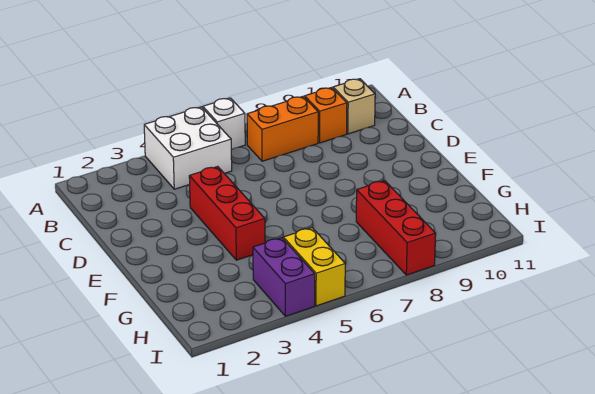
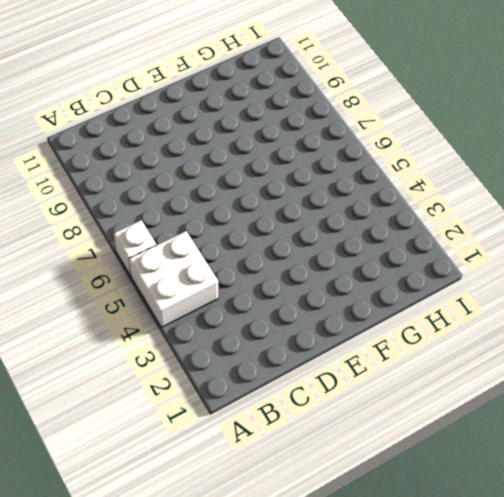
none -> orange 1x2 brick [247,96,318,161]
none -> orange 1x1 brick [305,88,347,143]

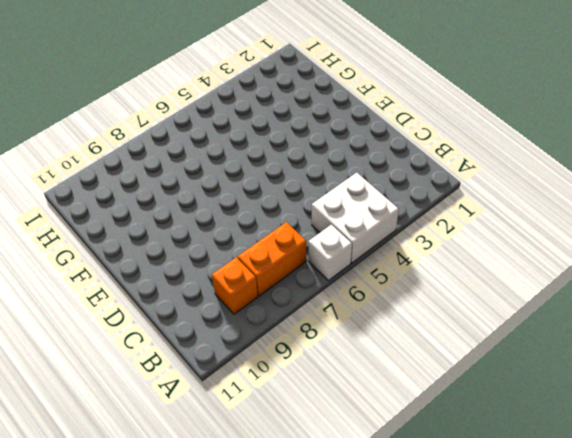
none -> tan 1x1 brick [333,79,375,134]
none -> red 1x3 brick [189,167,265,260]

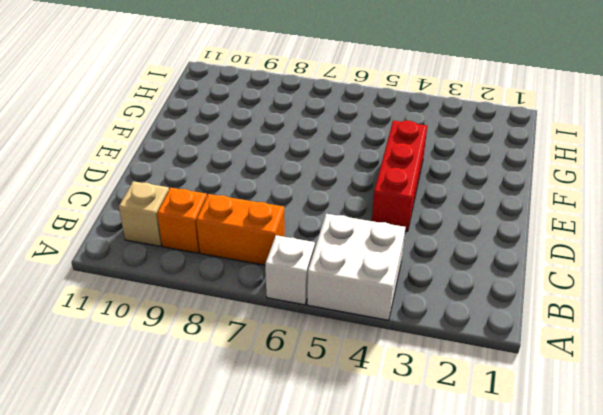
none -> red 1x3 brick [356,181,436,275]
none -> purple 1x2 brick [253,238,315,316]

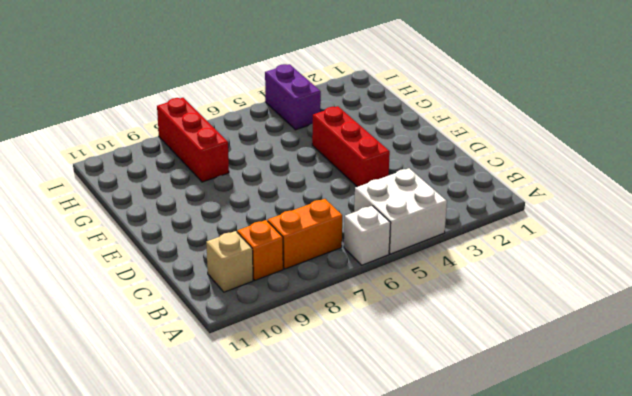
none -> yellow 1x2 brick [283,228,345,306]

